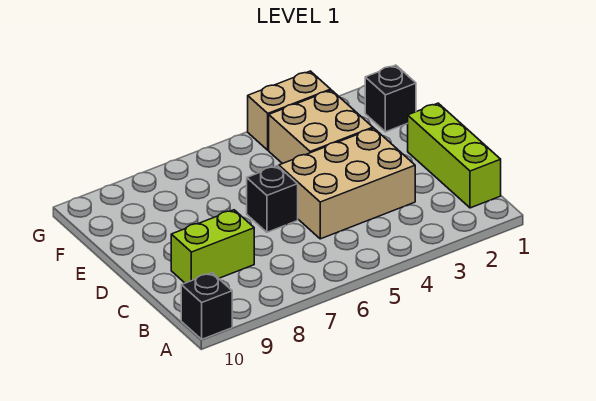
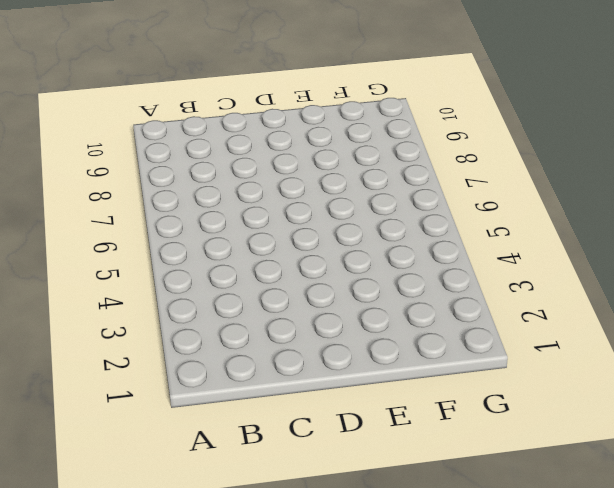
none -> black 1x1 brick [181,273,232,339]
none -> lime 1x3 brick [407,103,501,208]

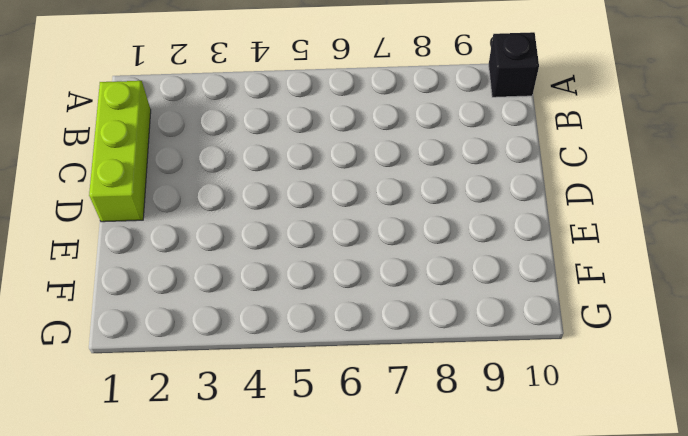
none -> tan 2x3 brick [279,128,415,239]
none -> lime 1x2 brick [171,210,254,283]

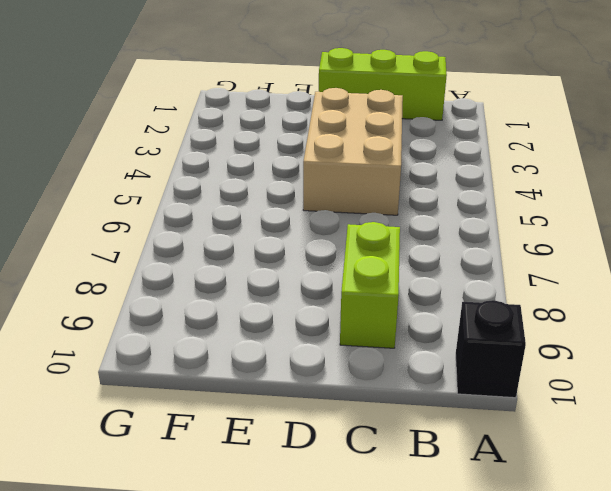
none -> black 1x1 brick [247,166,298,232]
none -> tan 2x2 brick [269,90,373,164]

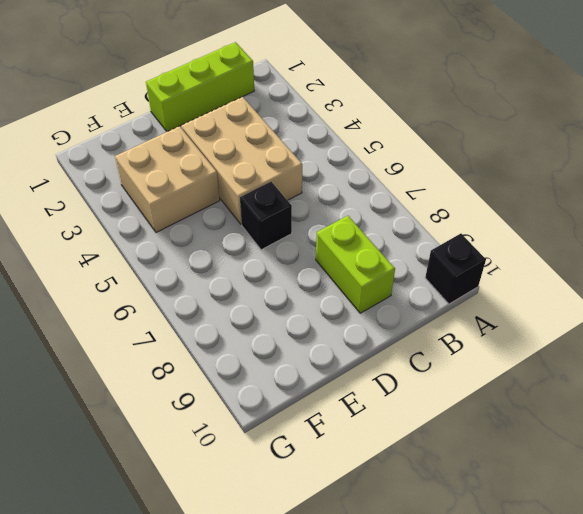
none -> black 1x1 brick [365,65,416,132]
none -> tan 1x2 brick [248,71,331,150]

